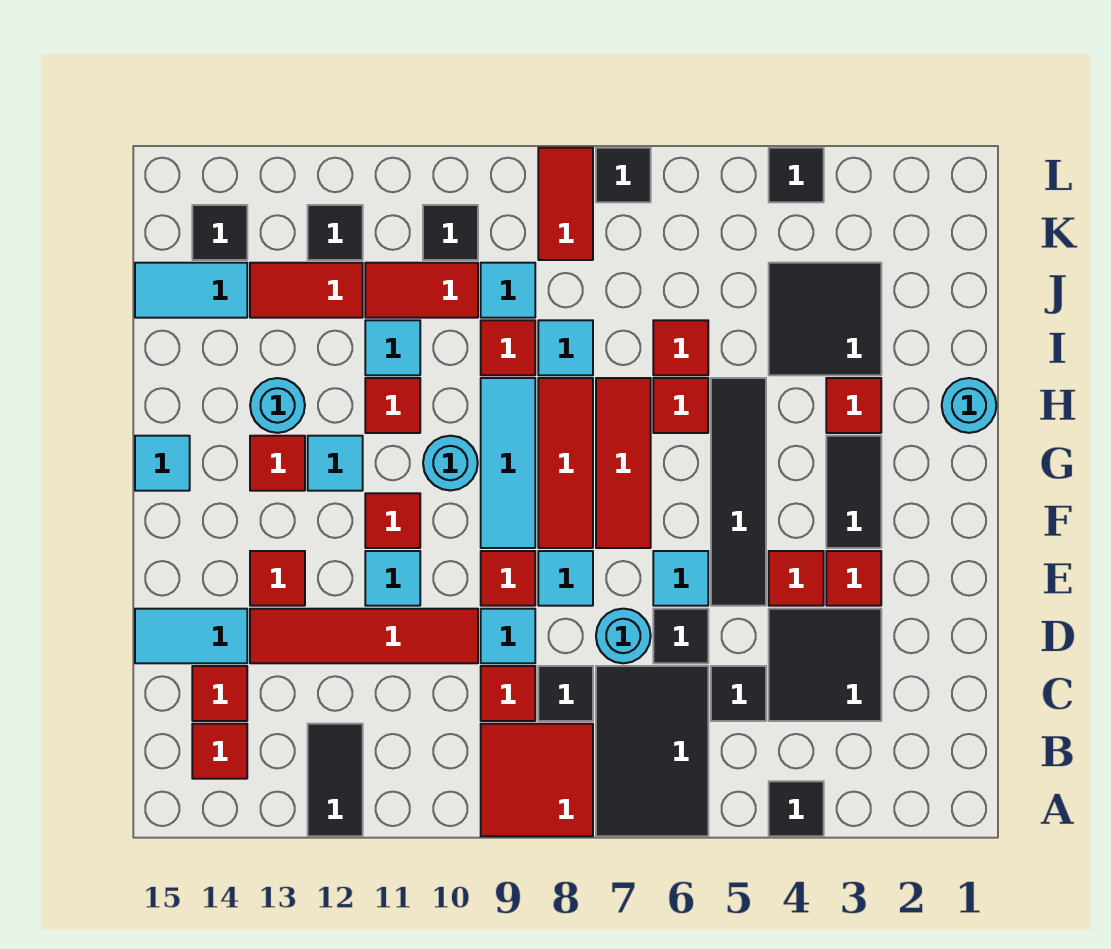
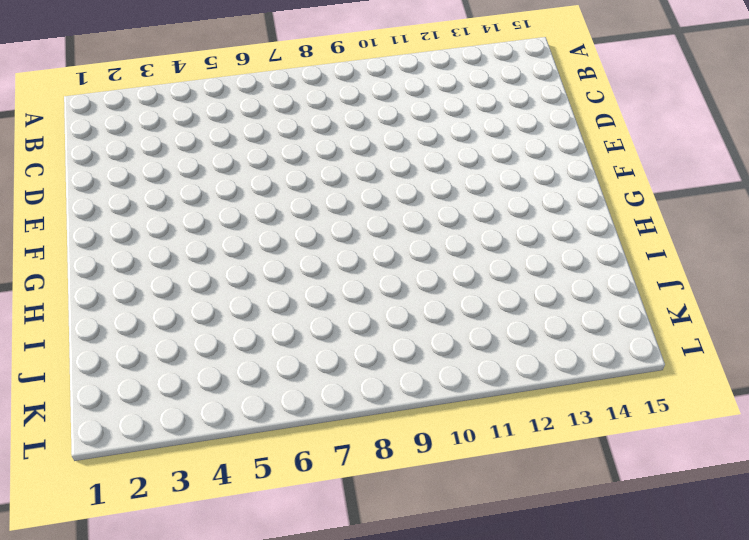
none -> black 1x1 tile [769,781,824,836]
none -> black 2x3 tile [596,666,708,836]
none -> red 2x2 tile [481,724,593,836]
none -> black 1x2 tile [308,724,363,836]

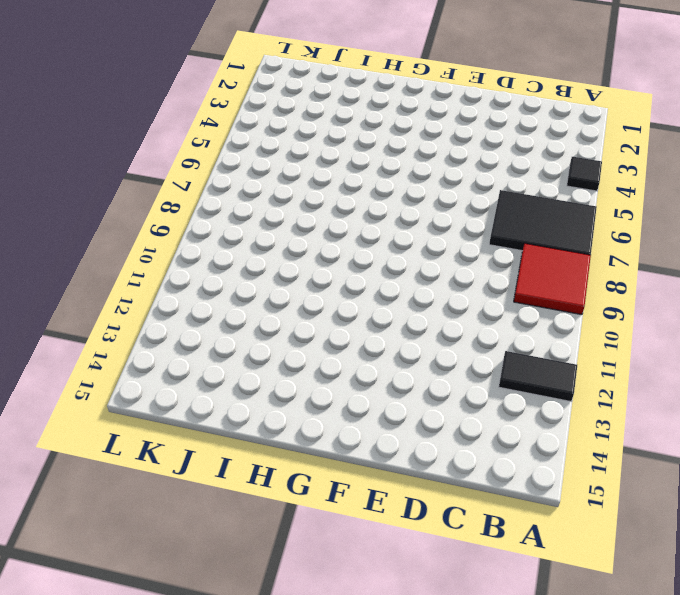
none -> red 1x1 tile [192,724,247,779]
none -> black 2x2 tile [769,609,881,721]
none -> black 1x1 tile [711,666,766,721]
none -> black 1x1 tile [538,666,593,721]

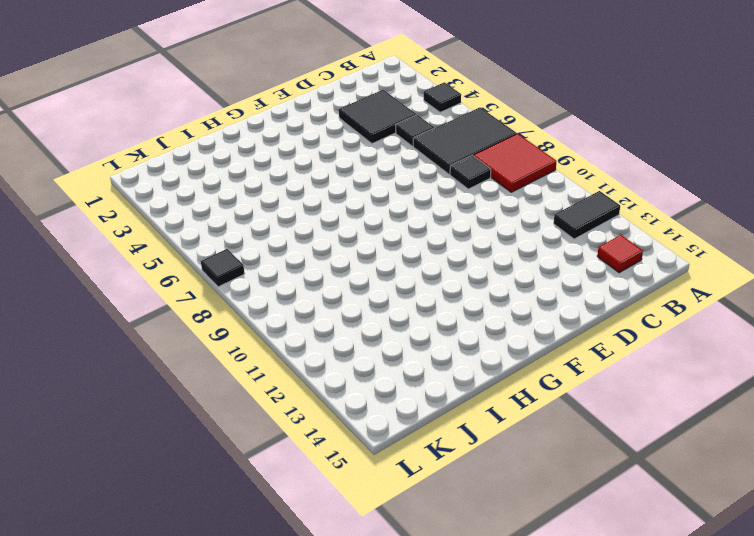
none -> red 1x1 tile [481,666,535,721]
none -> red 1x1 tile [192,666,247,721]
none -> black 1x1 tile [653,609,708,663]
none -> cyan 1x1 round brick [596,609,651,663]

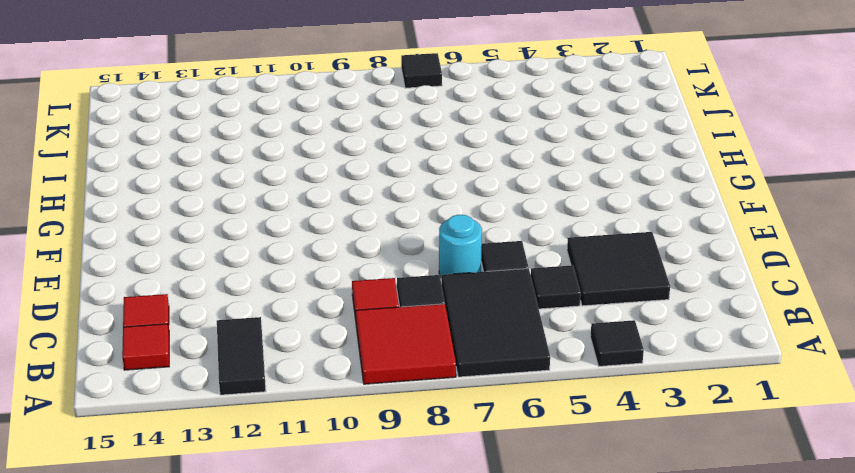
none -> cyan 1x1 tile [481,609,535,663]
none -> red 1x4 tile [250,609,478,663]
none -> cyan 1x2 tile [135,609,247,663]
none -> red 1x1 tile [826,551,881,606]

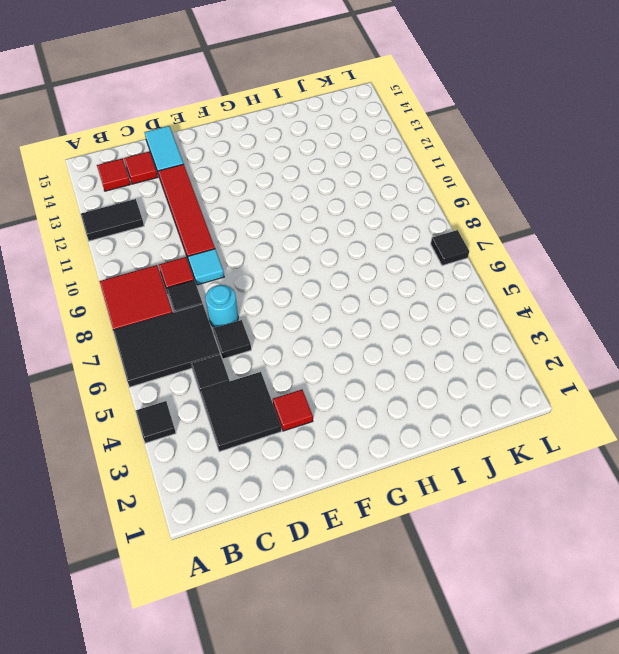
none -> red 1x1 tile [769,551,824,606]
none -> black 1x4 tile [711,378,766,606]
none -> cyan 1x1 tile [653,551,708,606]
none -> cyan 1x1 tile [538,551,593,606]

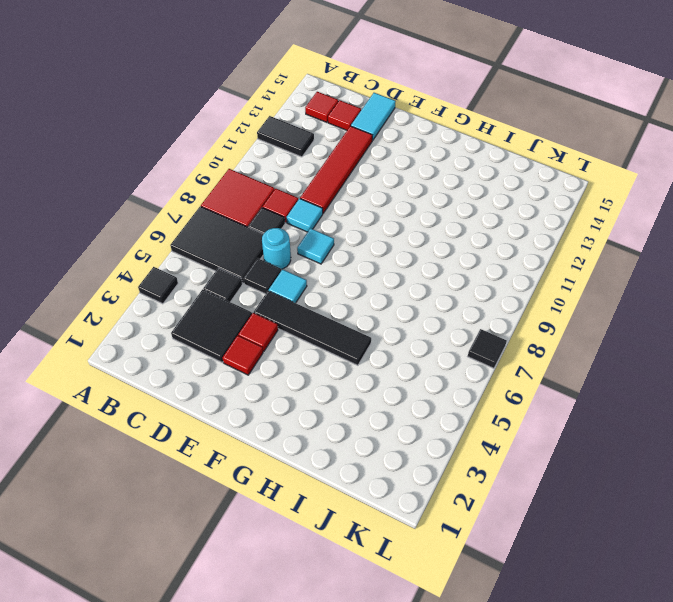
none -> red 1x1 tile [481,551,535,606]
none -> cyan 1x1 tile [365,551,420,606]
none -> red 1x1 tile [250,551,305,606]
none -> black 1x2 tile [826,436,881,548]

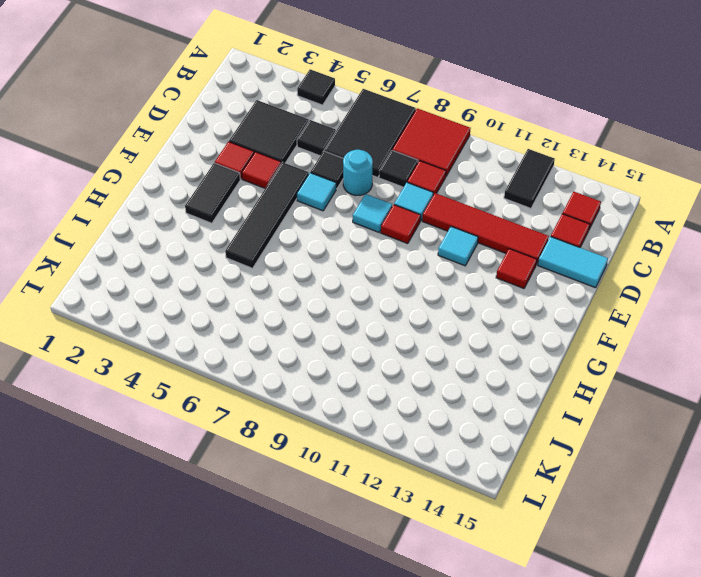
none -> red 1x3 tile [596,378,651,548]
none -> red 1x3 tile [538,378,593,548]
none -> cyan 1x3 tile [481,378,535,548]
none -> red 1x1 tile [365,493,420,548]

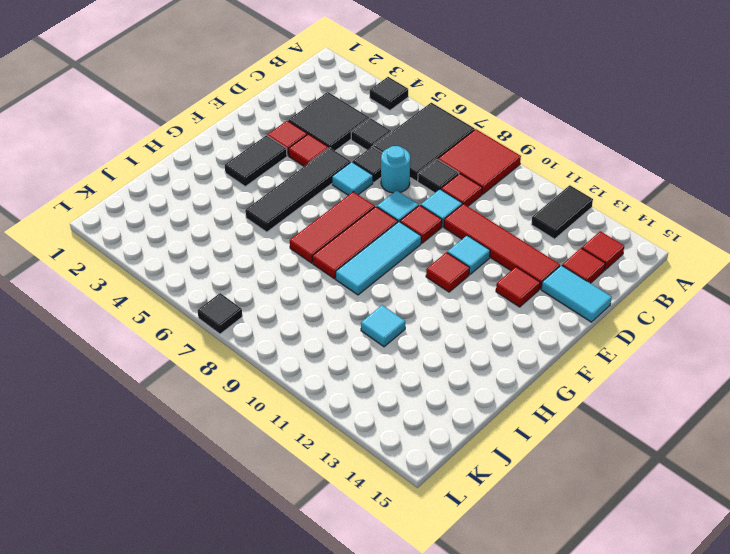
none -> cyan 1x1 round brick [423,436,478,490]
none -> cyan 1x1 tile [308,436,363,491]
none -> red 1x1 tile [250,436,305,491]
none -> cyan 1x1 tile [135,436,190,491]

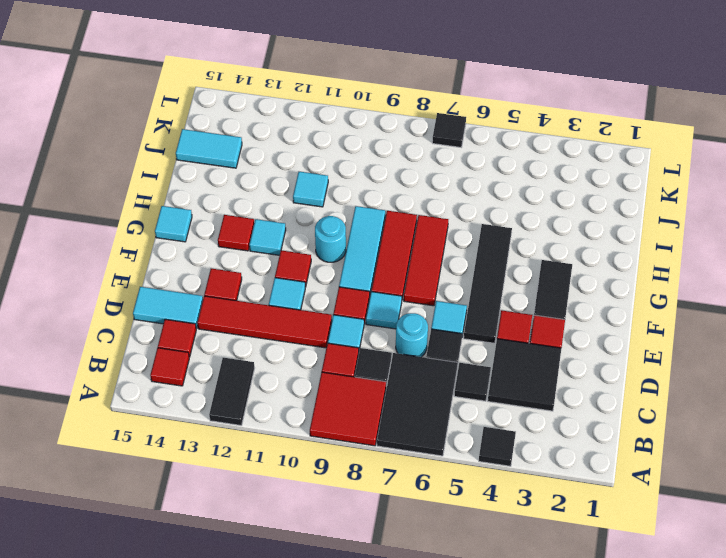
none -> cyan 1x1 round brick [942,378,996,433]
none -> red 1x1 tile [826,378,881,433]
none -> red 1x1 tile [653,378,708,433]
none -> red 1x1 tile [365,378,420,433]

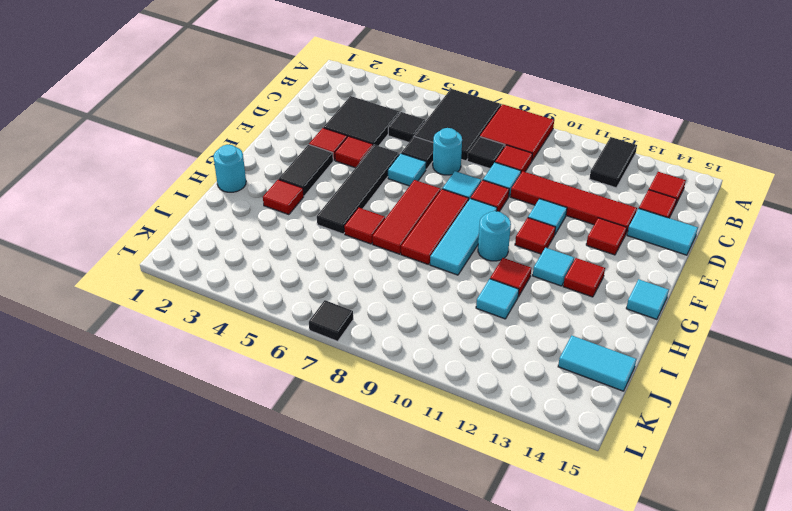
none -> black 1x1 tile [769,781,824,836]
none -> cyan 1x1 round brick [250,378,305,433]
none -> black 2x2 tile [769,263,881,375]
none -> red 1x1 tile [653,320,708,375]

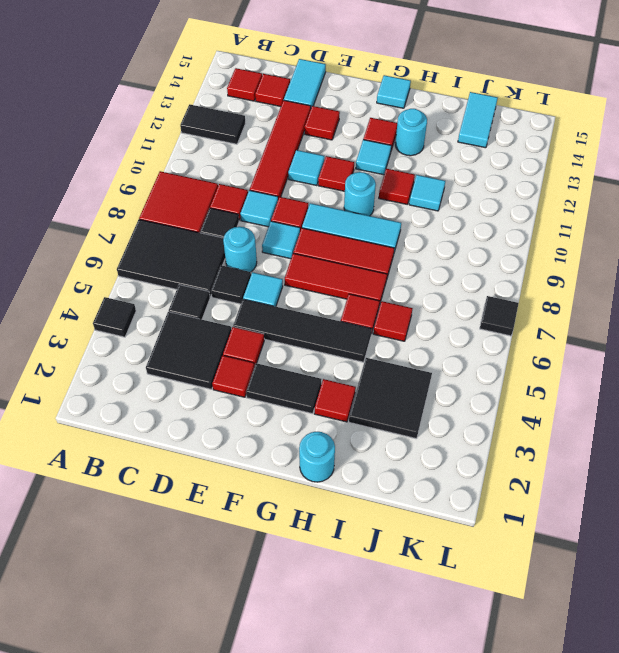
none -> cyan 1x1 tile [538,320,593,375]
none -> red 1x1 tile [481,320,535,375]
none -> cyan 1x1 tile [481,263,535,318]
none -> red 1x2 tile [365,263,478,318]

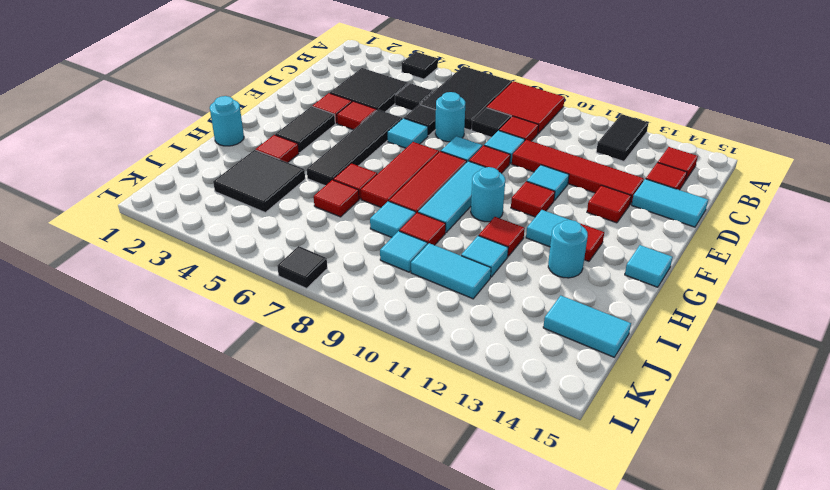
cyan 1x2 tile [411,243,491,299] -> red 1x2 tile [365,263,478,318]
none -> red 1x2 tile [250,263,363,318]
none -> red 1x2 tile [538,148,593,260]
none -> black 1x1 tile [423,205,478,260]
none -> black 1x1 tile [308,205,363,260]

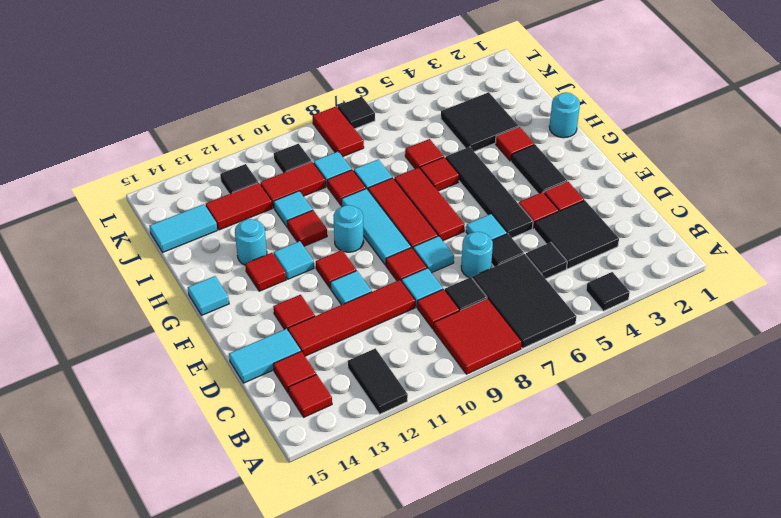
none -> black 1x1 tile [192,205,247,260]
none -> black 1x1 tile [769,148,824,202]

